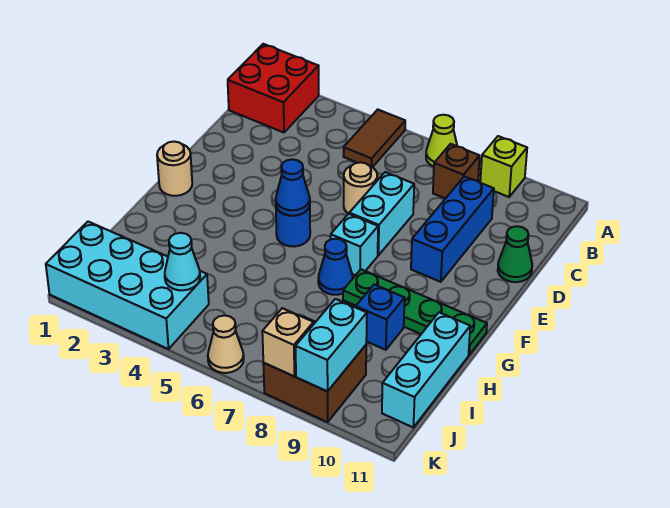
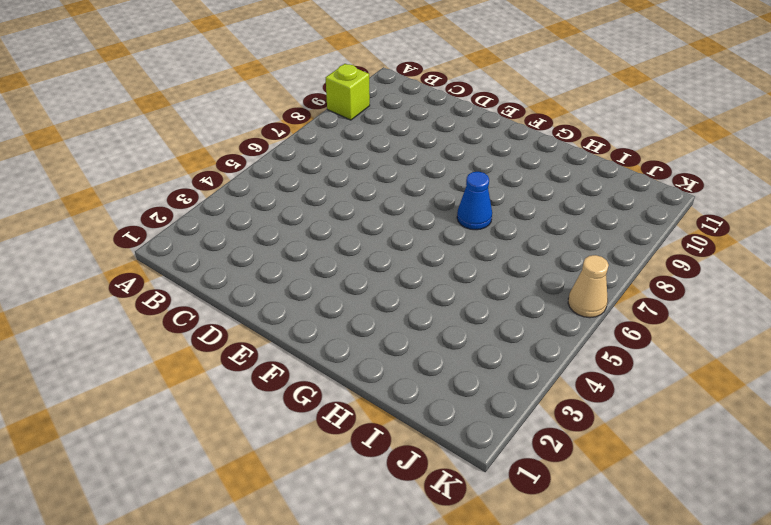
none -> red 2x2 brick [228,44,319,133]
none -> brown 1x2 tile [343,110,405,167]
none -> lime 1x1 cone [426,115,457,167]

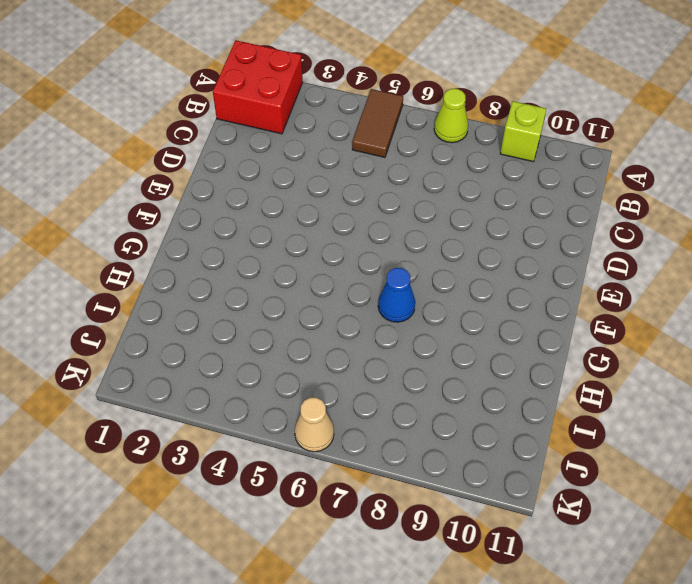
none -> brown 1x1 brick [433,144,480,199]
none -> blue 1x3 brick [411,176,494,282]
none -> tan 1x1 round brick [344,162,377,214]

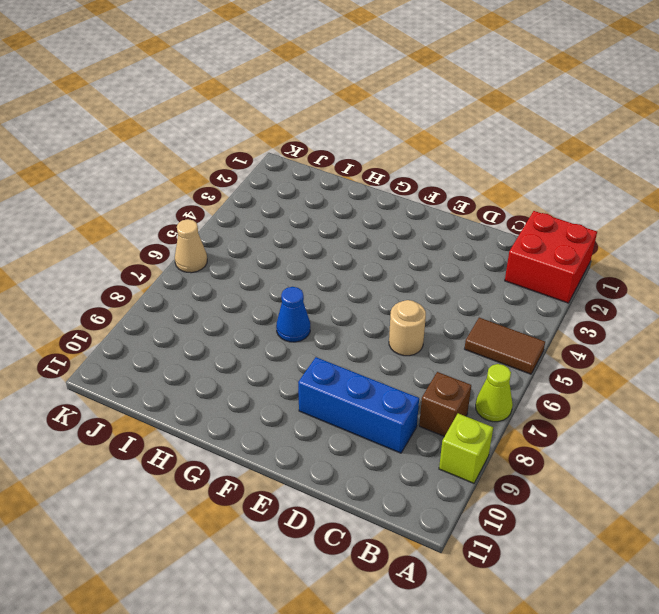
none -> cyan 1x2 brick [349,172,414,255]
none -> green 1x1 cone [498,226,532,282]
none -> tan 1x1 round brick [157,142,192,196]

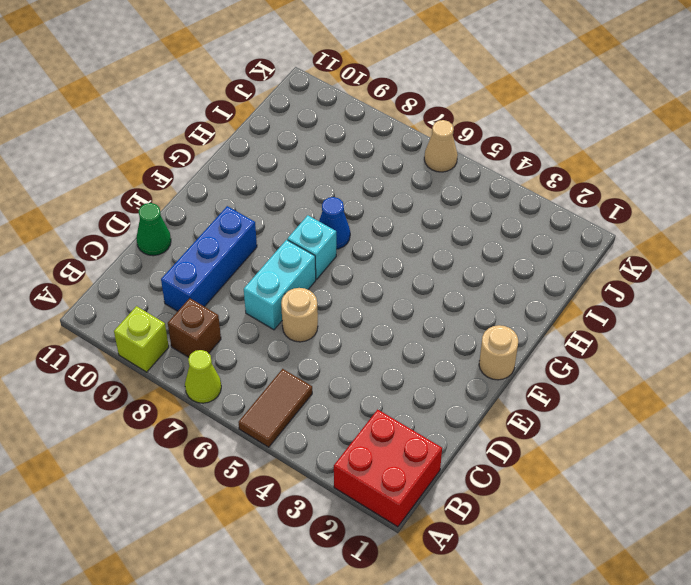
none -> blue 1x1 round brick [276,206,310,247]
none -> green 1x4 plate [343,269,487,355]
none -> blue 1x1 brick [356,285,405,350]

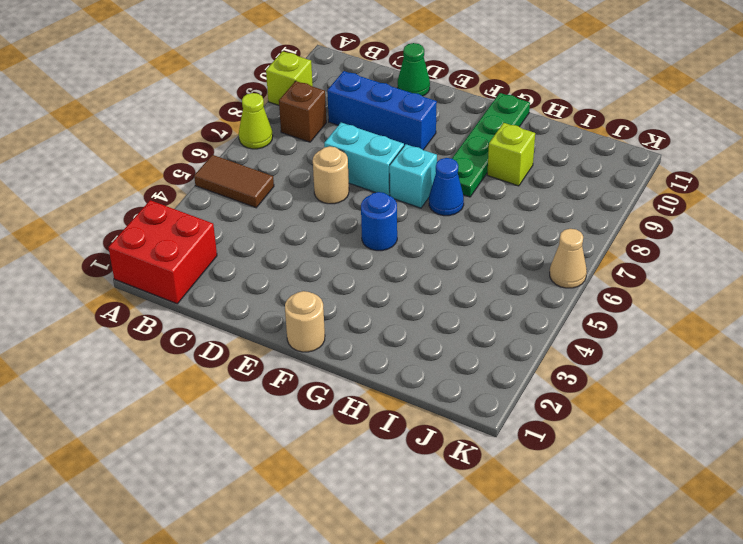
lime 1x1 brick [487,123,535,186] -> blue 1x1 brick [356,285,405,350]
none -> cyan 1x3 brick [382,312,470,427]
none -> cyan 2x4 brick [46,222,209,349]
none -> brown 2x2 brick [263,317,366,422]

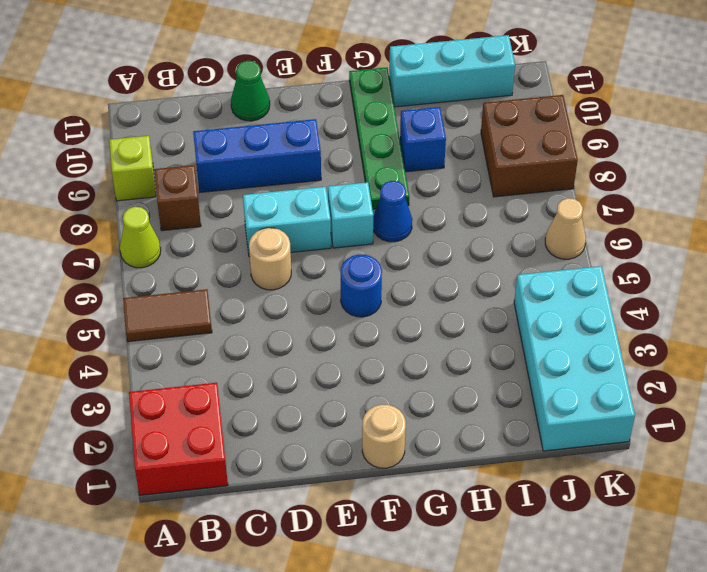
none -> blue 1x1 cone [276,159,310,216]
none -> cyan 1x1 cone [165,233,200,290]
none -> cyan 1x2 brick [296,299,367,391]

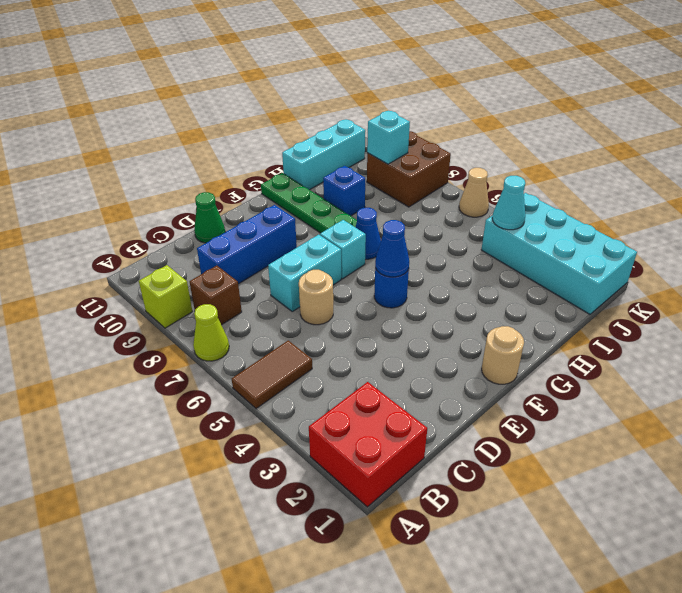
cyan 1x1 brick [367,111,410,164] -> cyan 1x2 brick [296,299,367,391]
none -> tan 1x1 brick [262,308,314,376]

